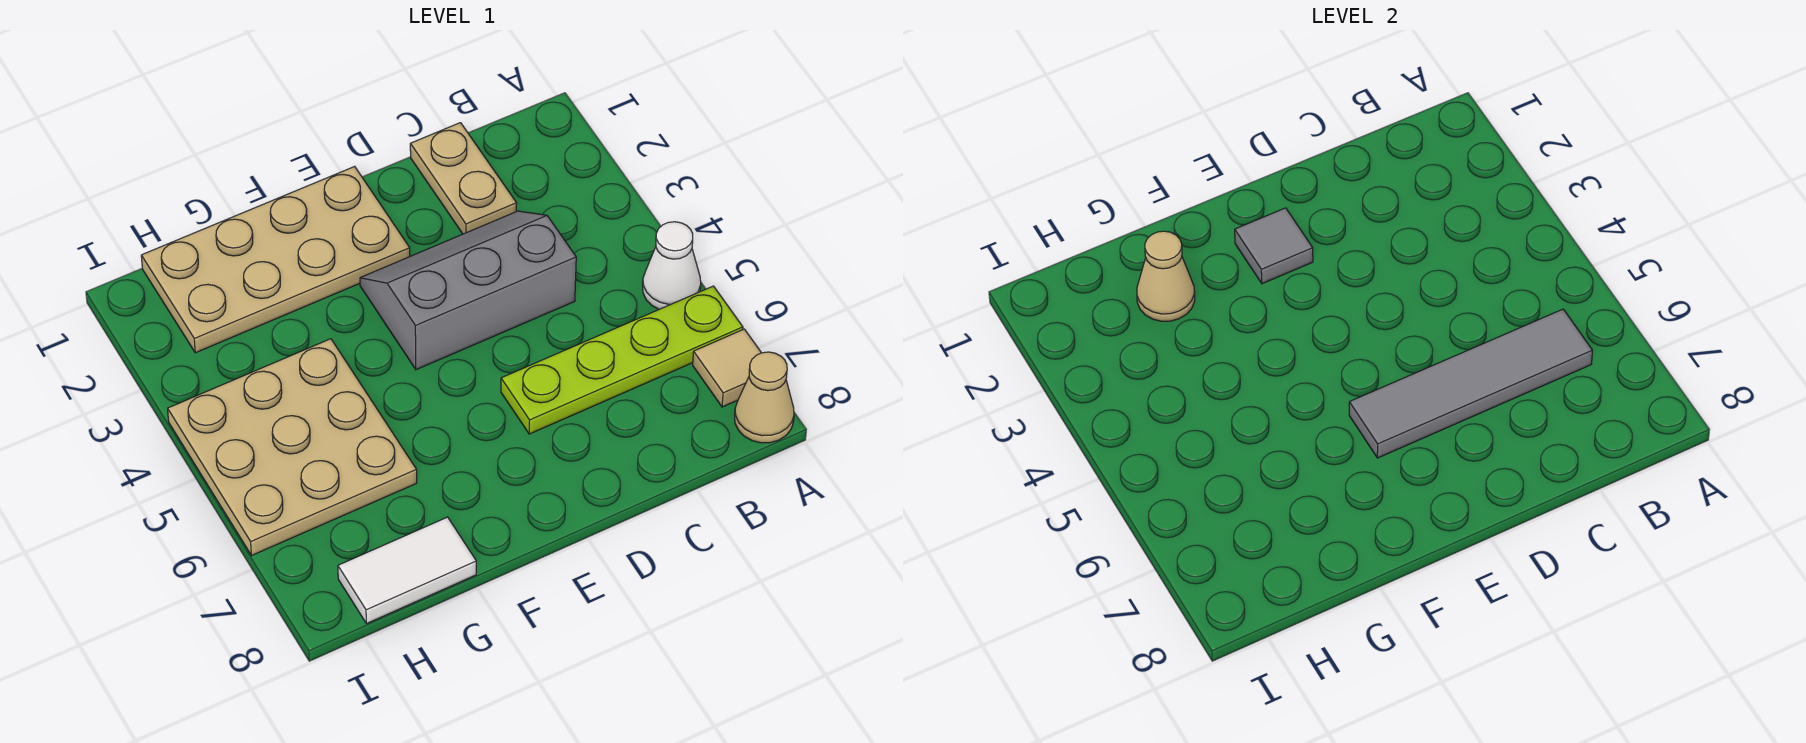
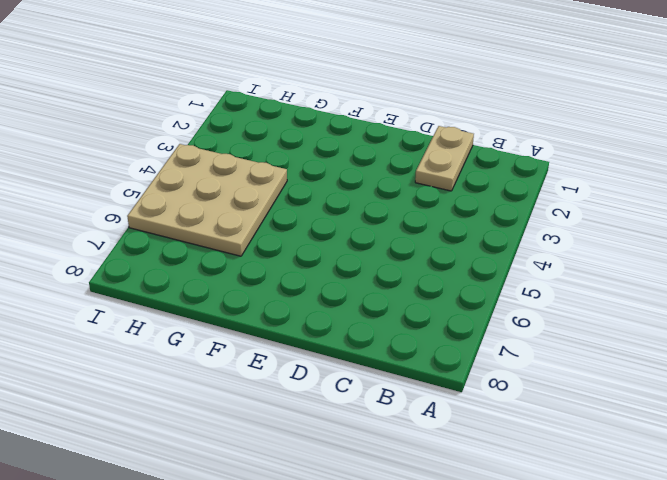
none -> white 1x1 cone [643,222,701,309]
none -> lime 1x4 plate [501,286,743,434]
none -> tan 1x1 tile [693,329,761,407]

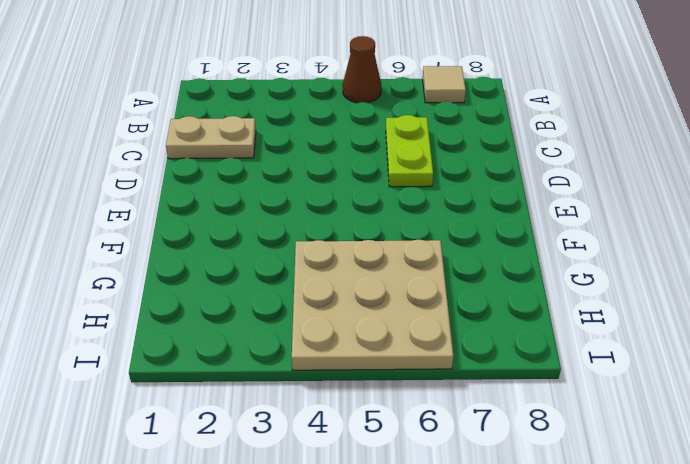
brown 1x1 cone [343,36,381,103] -> white 1x1 cone [643,222,701,309]
lime 1x2 plate [386,115,433,187] -> lime 1x4 plate [501,286,743,434]
none -> tan 1x1 cone [735,352,794,443]
none -> grey 2x3 slope [360,211,576,370]
none -> tan 2x4 plate [141,166,410,353]

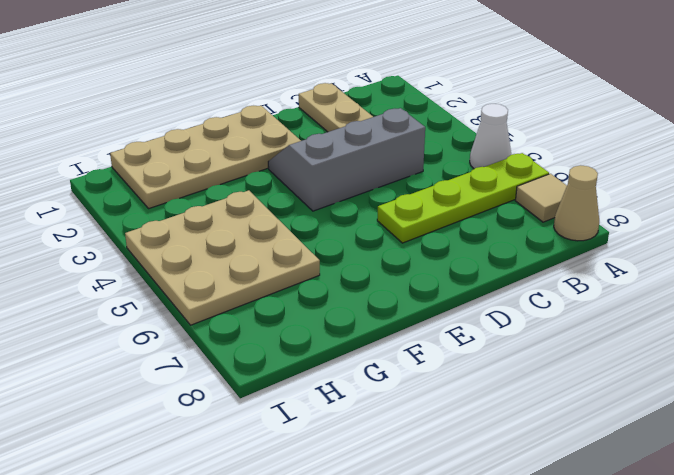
none -> white 1x2 tile [338,517,476,624]
none -> grey 1x4 tile [1349,309,1592,458]
none -> grey 1x1 tile [1235,208,1313,284]

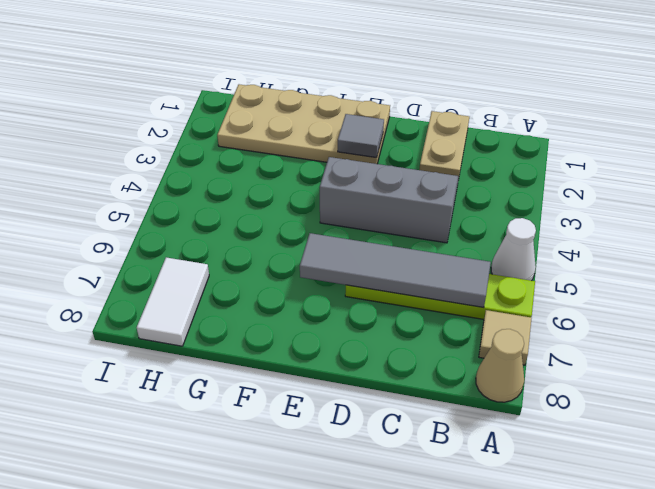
white 1x2 tile [137,257,209,346] -> white 1x2 tile turned to [338,517,476,624]
none -> tan 3x3 plate [168,339,417,556]
none -> tan 1x1 cone [1137,231,1195,321]

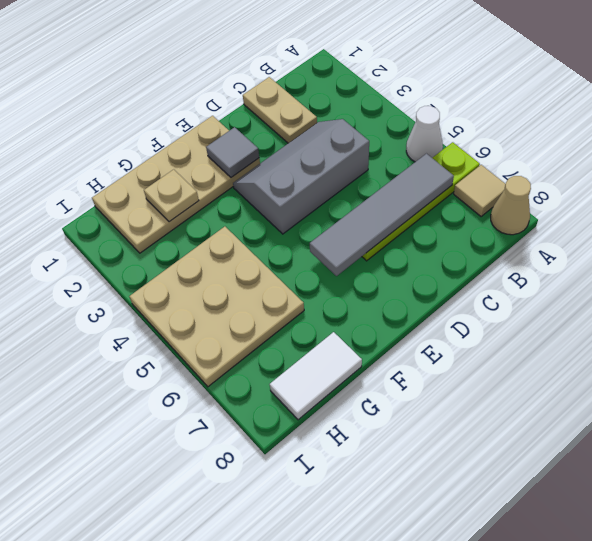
tan 1x1 plate [144,169,199,222] -> tan 1x1 cone [1137,231,1195,321]

